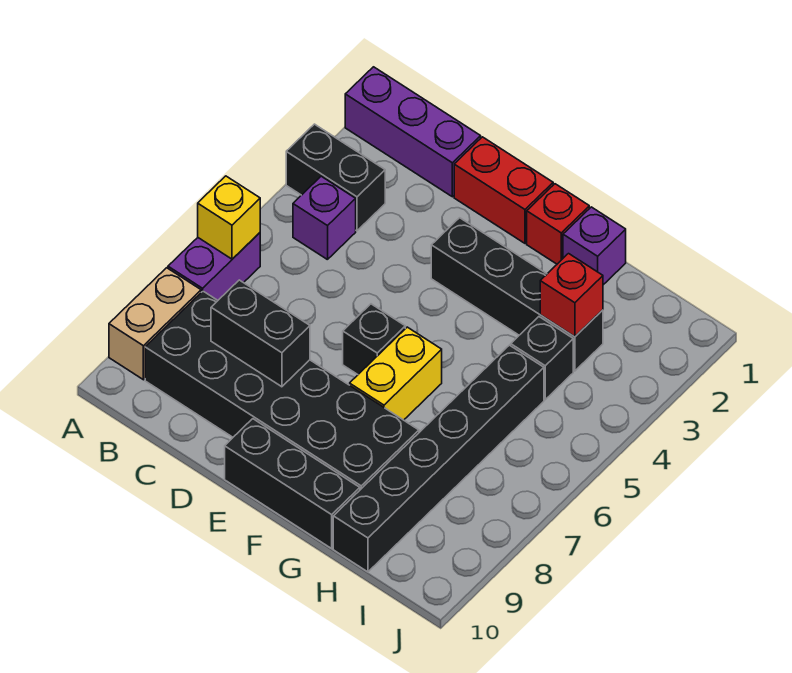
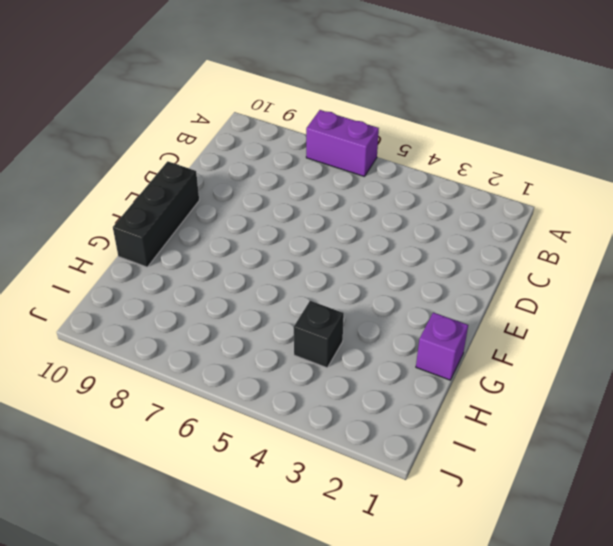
none -> purple 1x3 brick [345,67,481,197]
none -> black 1x2 brick [286,124,385,231]
none -> tan 1x2 brick [109,268,201,380]

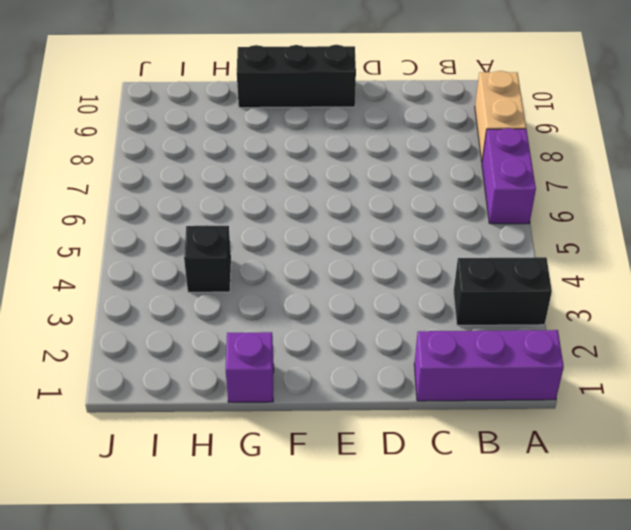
none -> purple 1x1 brick [293,176,356,260]
none -> black 2x6 brick [145,291,419,490]
none -> red 1x2 brick [454,137,553,243]

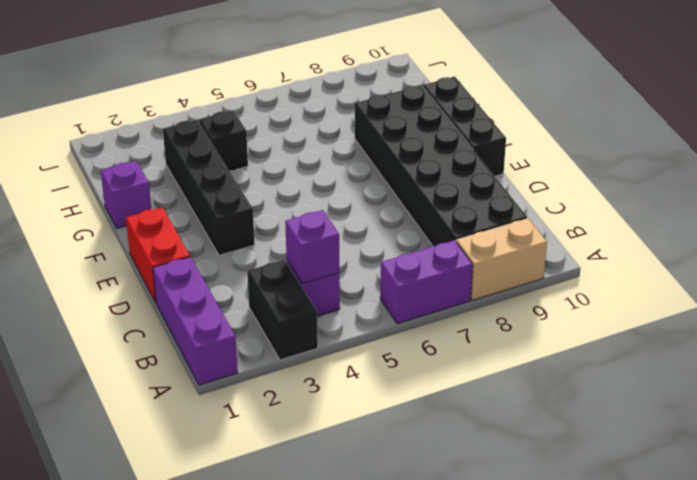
purple 1x1 brick [285,210,339,283] -> none
none -> black 1x1 brick [343,304,405,374]
none -> red 1x1 brick [527,184,589,264]
none -> yellow 1x2 brick [350,327,442,420]

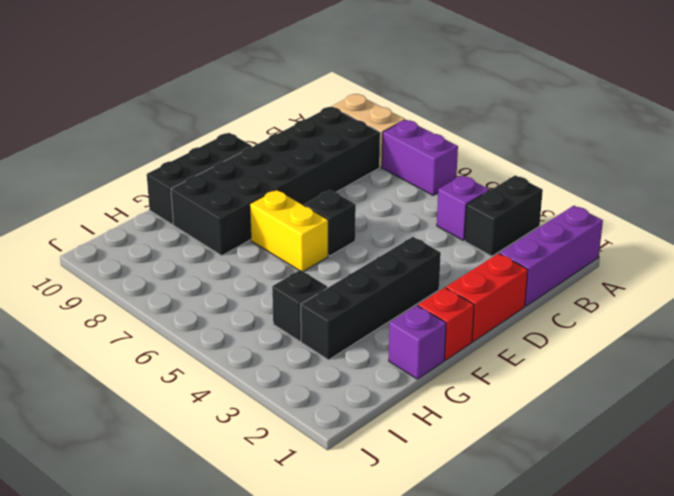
none -> black 1x6 brick [333,345,544,572]
none -> yellow 1x1 brick [198,176,260,259]
none -> black 1x2 brick [211,280,310,387]

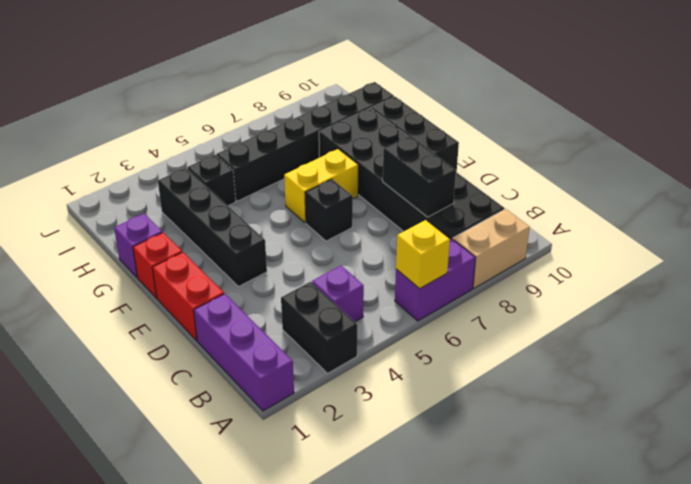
none -> red 1x1 brick [540,254,603,337]

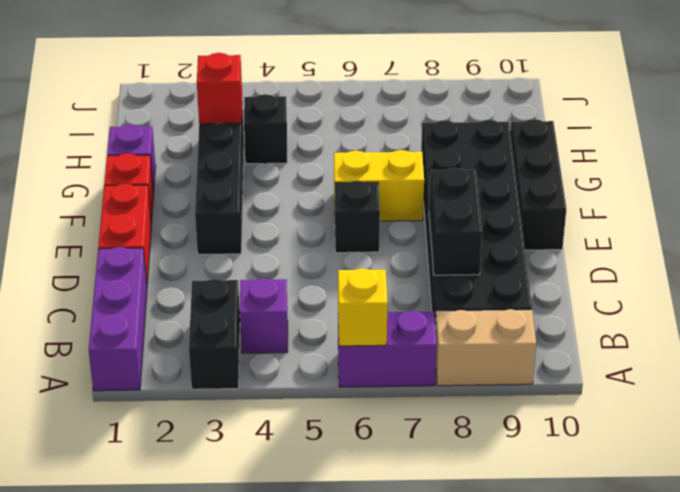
none -> black 1x6 brick [333,345,544,572]

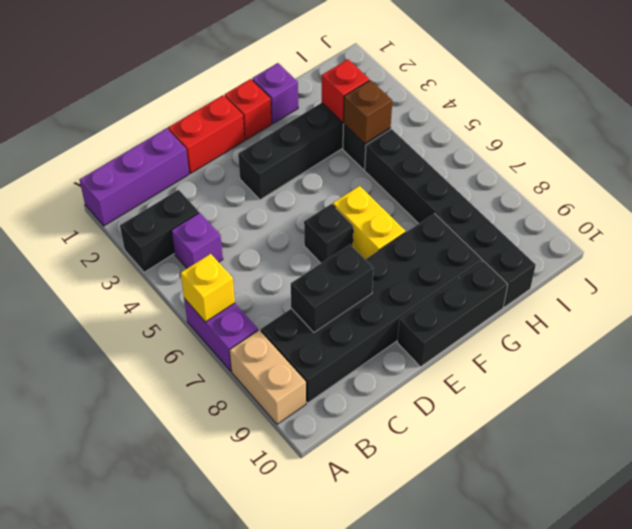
brown 1x1 brick [344,80,392,144] -> none

